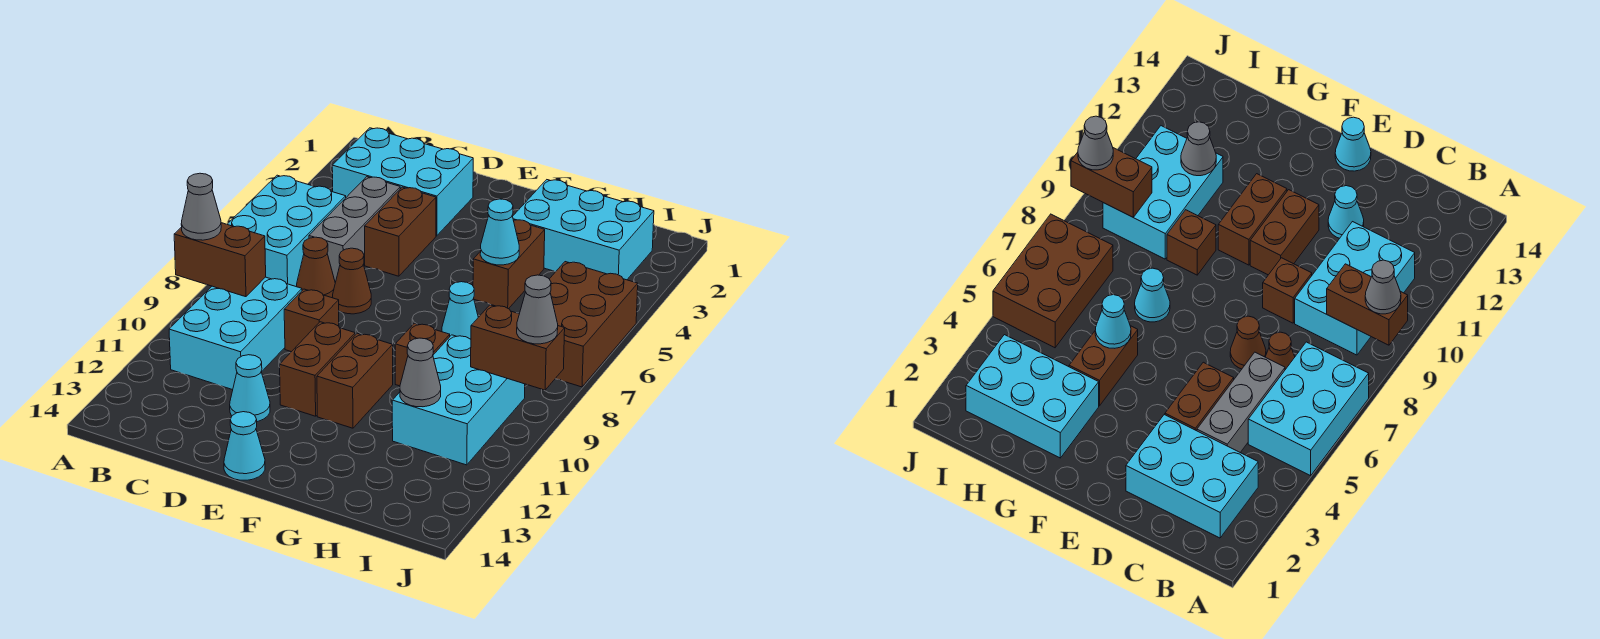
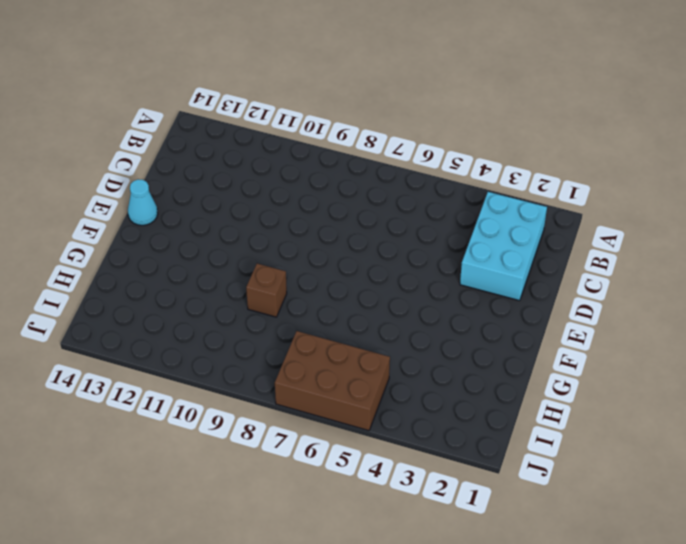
none -> cyan 2x3 brick [227,175,346,287]
none -> cyan 2x3 brick [169,277,302,390]
none -> grey 1x3 brick [309,177,400,283]

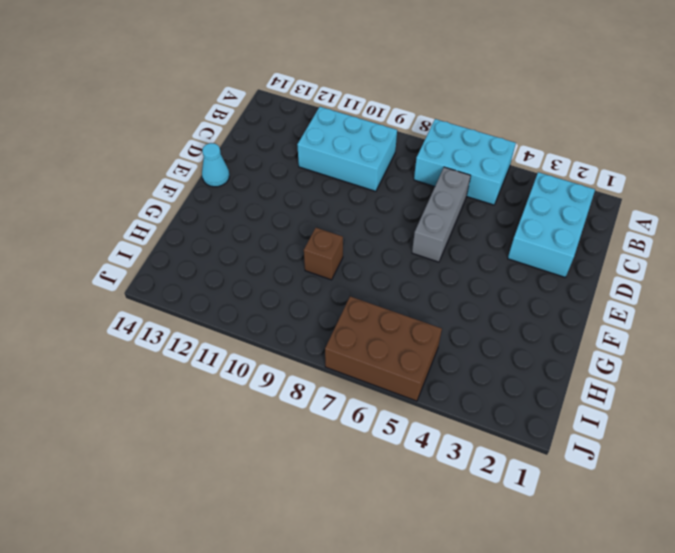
grey 1x3 brick [412,167,471,262] -> grey 1x3 brick turned to [309,177,400,283]
none -> brown 1x1 cone [297,237,335,298]
none -> brown 1x2 brick [365,187,436,276]
none -> brown 1x1 cone [332,248,371,314]

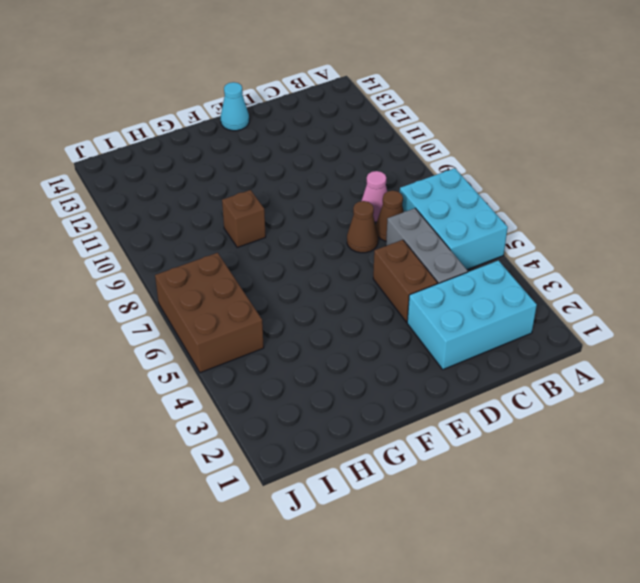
pink 1x1 cone [362,171,387,222] -> none
none -> cyan 2x3 brick [169,277,302,390]
none -> brown 1x1 brick [284,289,339,352]
none -> cyan 1x1 cone [230,355,270,422]

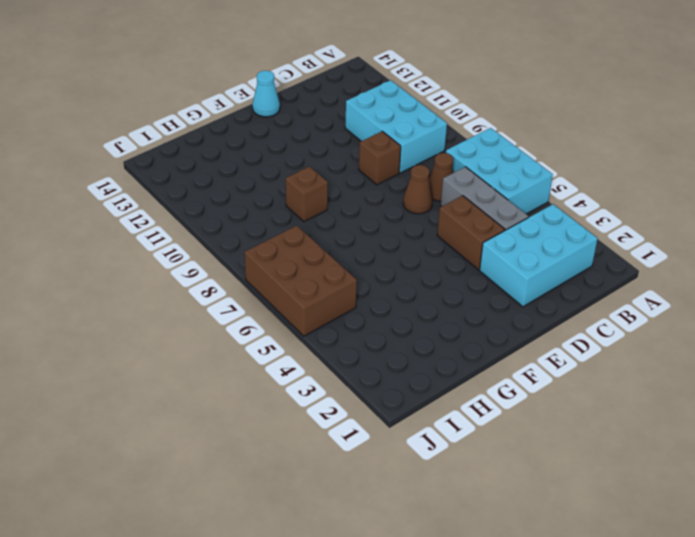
none -> cyan 1x1 cone [230,355,270,422]
none -> brown 1x2 brick [280,322,355,416]
none -> brown 1x2 brick [317,333,393,428]

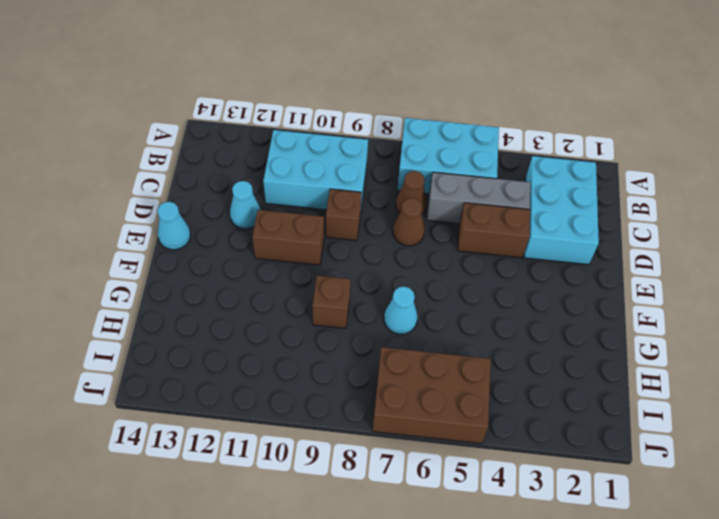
none -> brown 1x2 brick [317,333,393,428]
none -> cyan 2x3 brick [513,180,654,280]
none -> brown 1x2 brick [473,220,545,309]

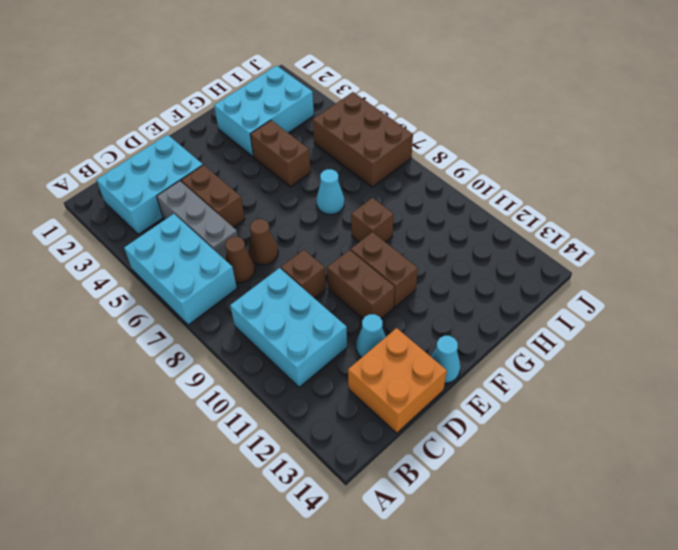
orange 2x2 brick [348,328,447,433] -> none
none -> cyan 2x3 brick [392,335,525,465]
none -> brown 1x2 brick [174,223,266,297]
none -> cyan 1x1 cone [480,199,519,265]

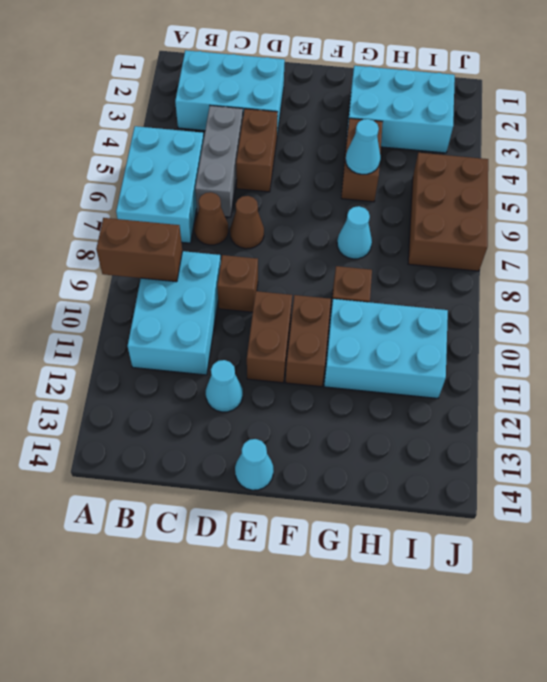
cyan 2x3 brick [324,299,448,398] -> cyan 2x3 brick turned to [392,335,525,465]
none -> grey 1x1 cone [400,338,441,407]
none -> brown 1x2 brick [471,305,565,390]
none -> grey 1x1 cone [181,173,221,240]

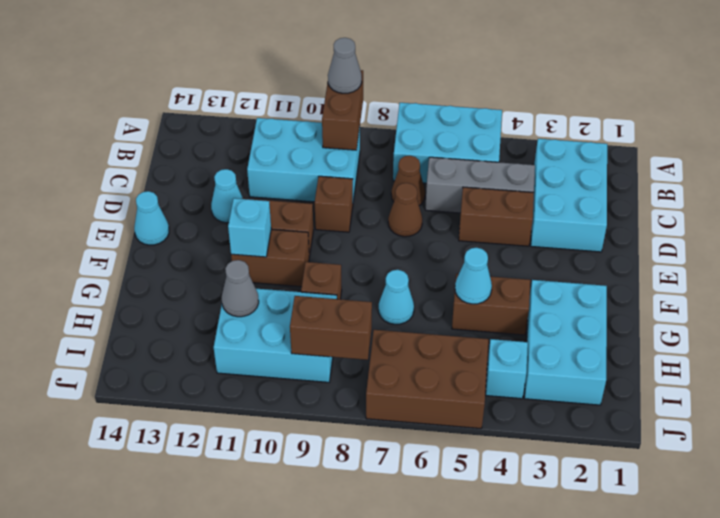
cyan 1x1 brick [228,198,271,257] -> none
cyan 1x1 brick [486,339,528,399] -> none
brown 1x2 brick [290,296,372,360] -> brown 1x2 brick turned to [471,305,565,390]
none -> grey 1x1 cone [517,275,558,344]

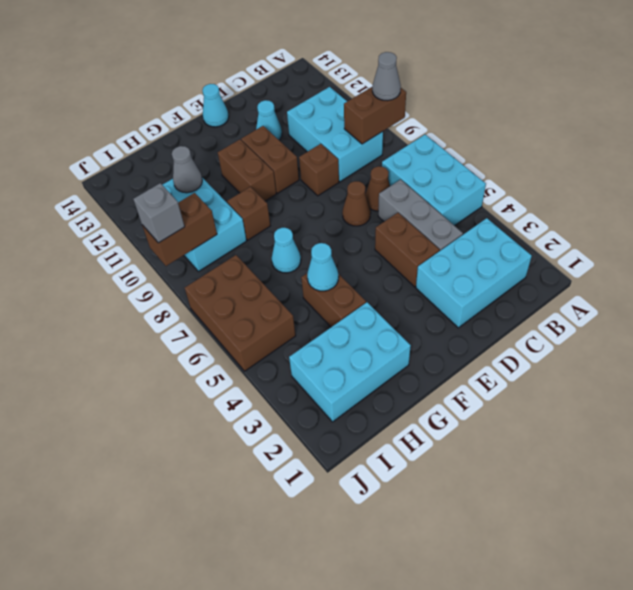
grey 1x1 brick [134,183,185,243] -> grey 1x1 cone [517,275,558,344]

